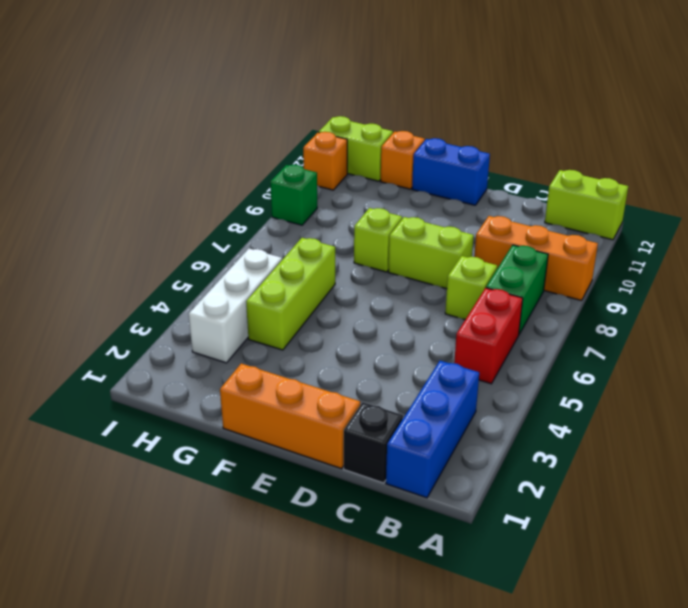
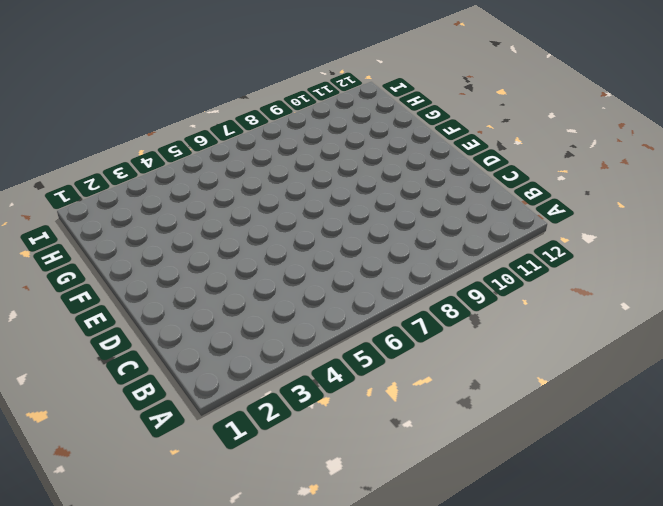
none -> orange 1x3 brick [474,216,598,301]
none -> lime 1x2 brick [545,170,628,240]
none -> blue 1x3 brick [386,361,479,498]

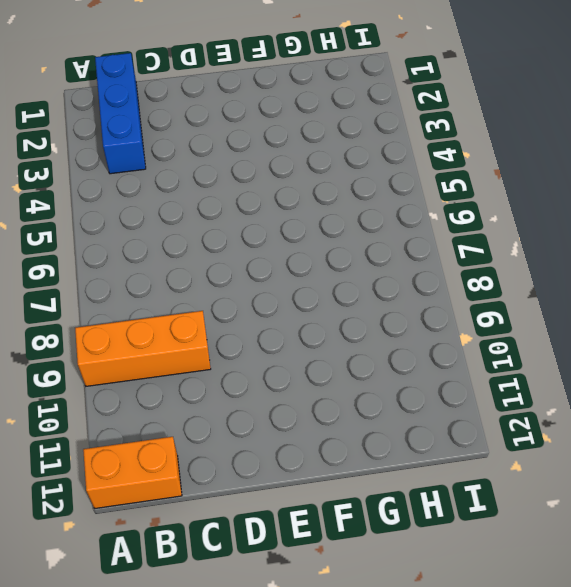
orange 1x2 brick [83,437,182,508] -> lime 1x2 brick [545,170,628,240]
none -> red 1x2 brick [454,288,523,384]
none -> green 1x2 brick [486,245,548,334]
none -> black 1x1 brick [344,402,403,483]

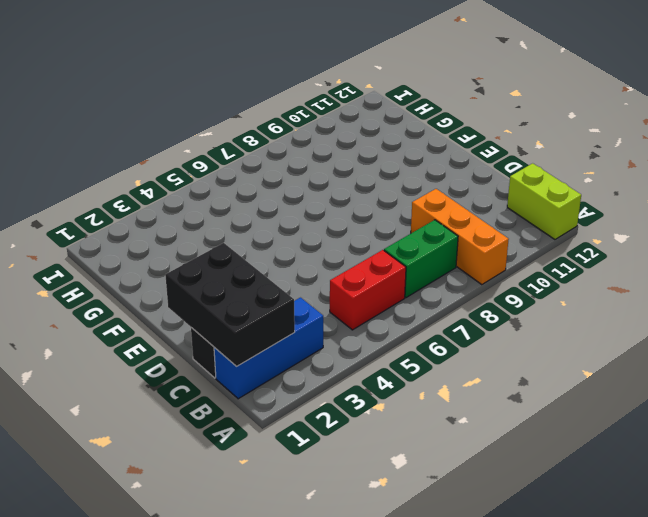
black 2x3 brick [165,243,295,367] -> none
none -> lime 1x1 brick [445,256,497,319]
none -> orange 1x3 brick [220,364,360,469]
none -> lime 1x2 brick [388,217,474,289]

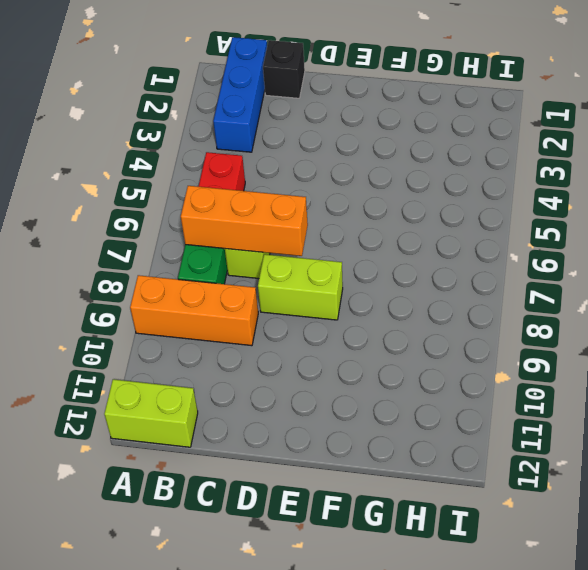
orange 1x3 brick [181,186,308,256] -> orange 1x3 brick moved to [220,364,360,469]
none -> blue 1x2 brick [412,138,490,205]
none -> lime 1x1 brick [354,208,402,272]
none -> lime 1x3 brick [246,238,335,350]

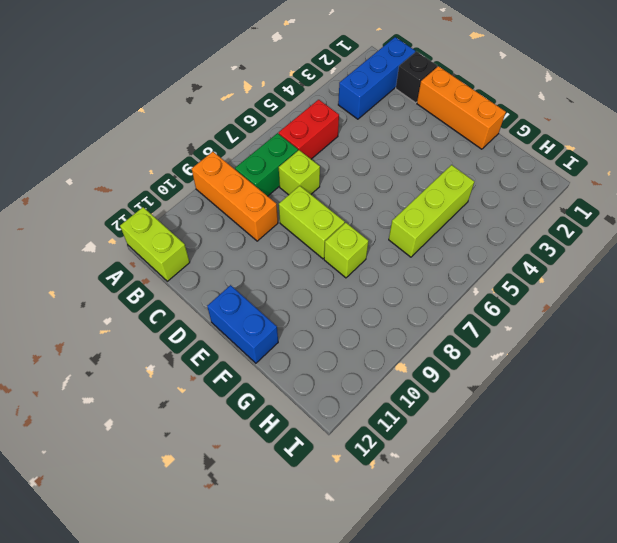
none -> orange 1x1 brick [381,131,425,189]
none -> white 1x3 brick [189,249,282,363]
none -> lime 1x2 brick [319,116,393,181]

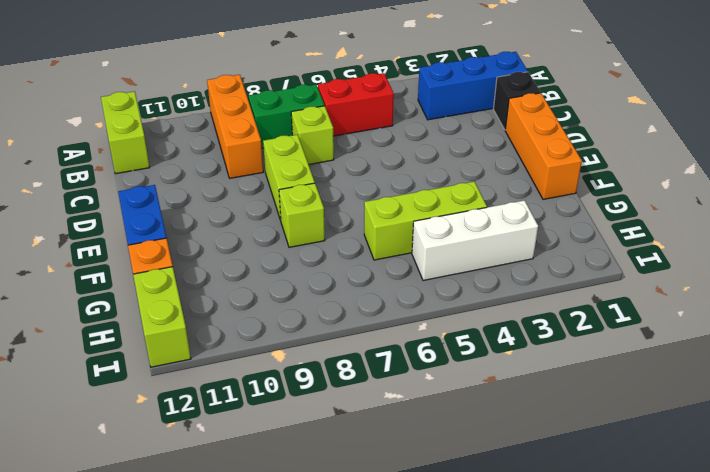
none -> green 1x1 brick [270,165,317,225]
none -> orange 1x1 brick [303,132,347,190]

